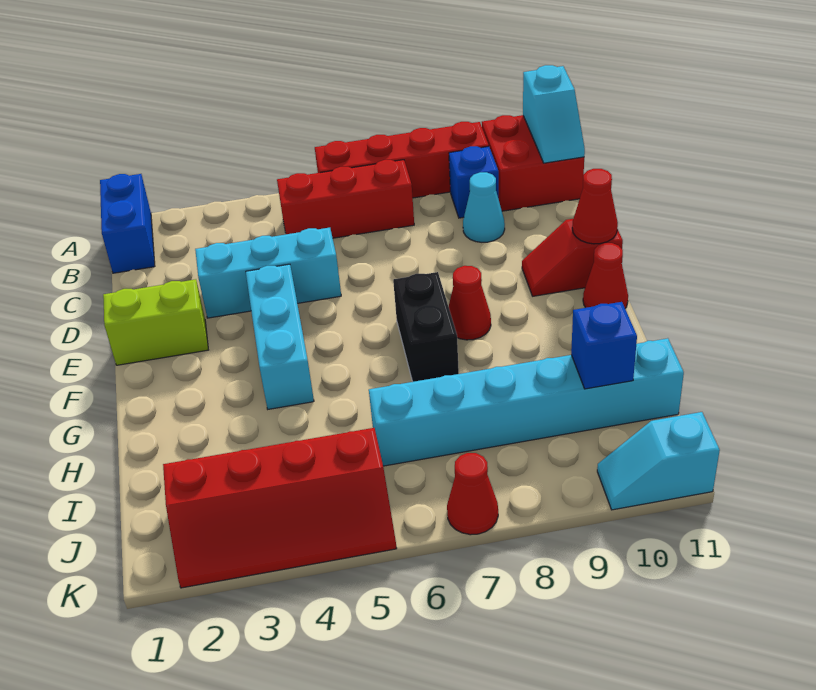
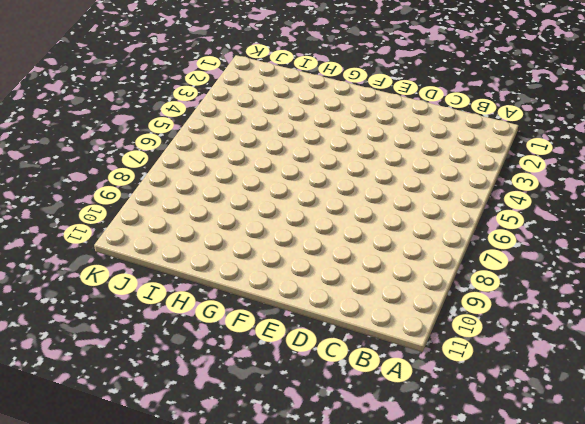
none -> blue 1x2 brick [100,174,155,273]
none -> red 1x4 brick [315,122,489,198]
none -> red 2x2 brick [482,115,584,211]

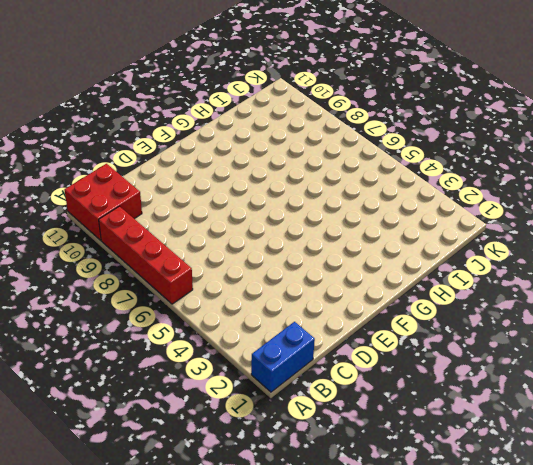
none -> red 1x3 brick [277,160,414,238]
none -> blue 1x1 brick [449,146,499,218]
none -> cyan 1x1 cone [463,172,505,242]

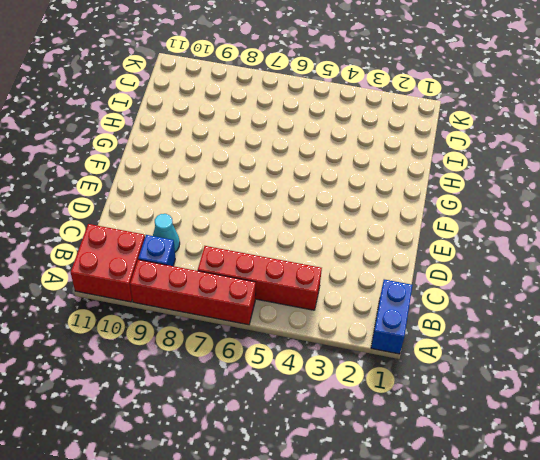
red 1x4 brick [198,246,322,310] -> red 1x3 brick [277,160,414,238]
none -> cyan 1x3 brick [195,228,341,318]
none -> lime 1x2 brick [103,279,208,365]
none -> cyan 1x3 brick [246,264,314,409]

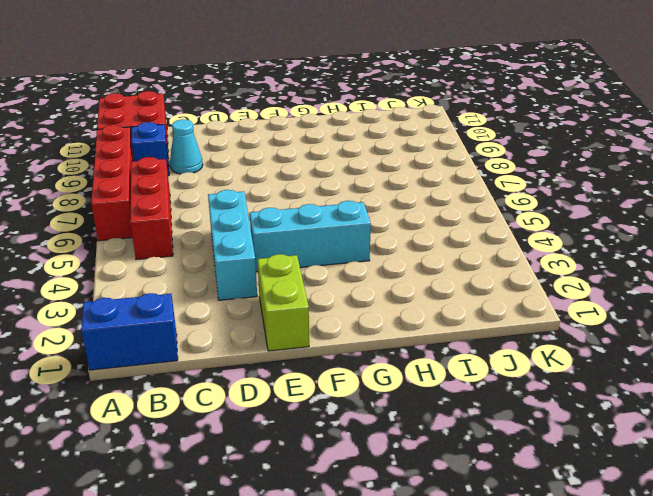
none -> red 1x2 slope [522,219,623,296]
none -> black 1x2 brick [393,272,459,382]
none -> red 1x1 cone [448,266,491,340]

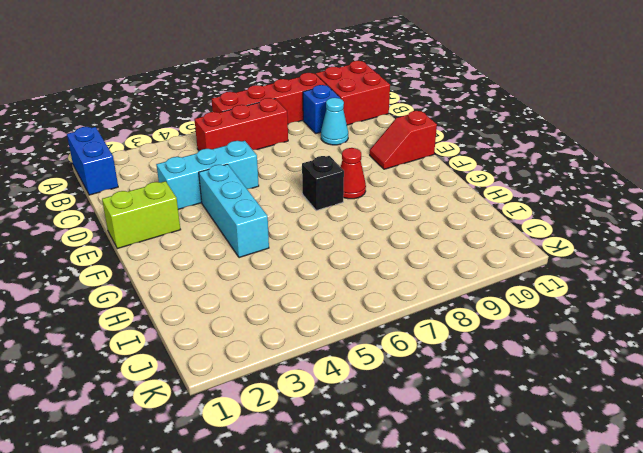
black 1x1 brick [302,156,344,211] -> black 1x2 brick [393,272,459,382]
none -> red 1x1 cone [583,243,628,308]
none -> cyan 1x6 brick [369,338,684,466]
none -> red 2x4 slope [163,428,397,588]

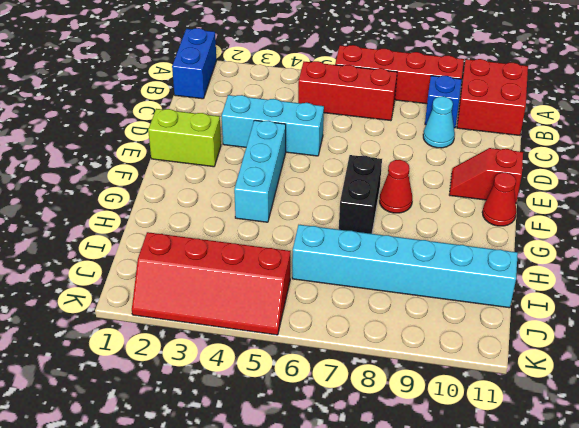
none -> red 1x1 cone [447,453,498,535]
none -> cyan 1x2 slope [597,412,720,510]
none -> cyan 1x2 slope [523,65,585,163]

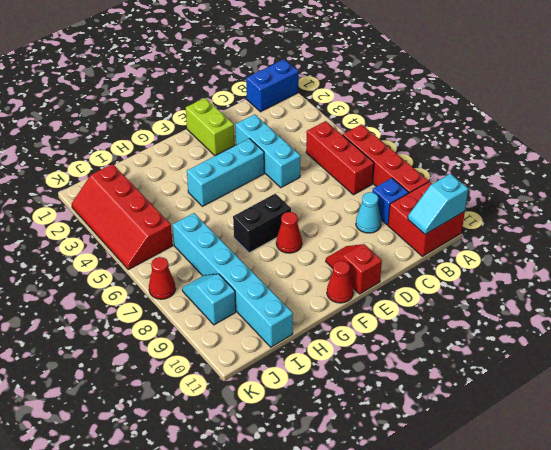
cyan 1x2 slope [182,274,236,325] -> cyan 1x2 slope moved to [597,412,720,510]
none -> red 1x1 cone [572,169,618,244]
none -> blue 1x1 brick [571,302,637,389]

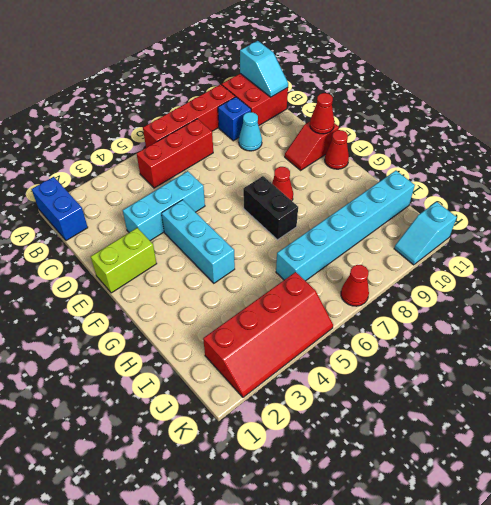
none -> blue 1x1 brick [571,302,637,389]

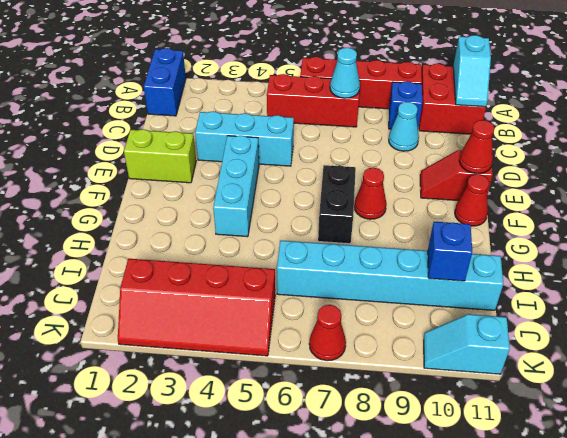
cyan 1x1 cone [330,48,360,98] -> none

